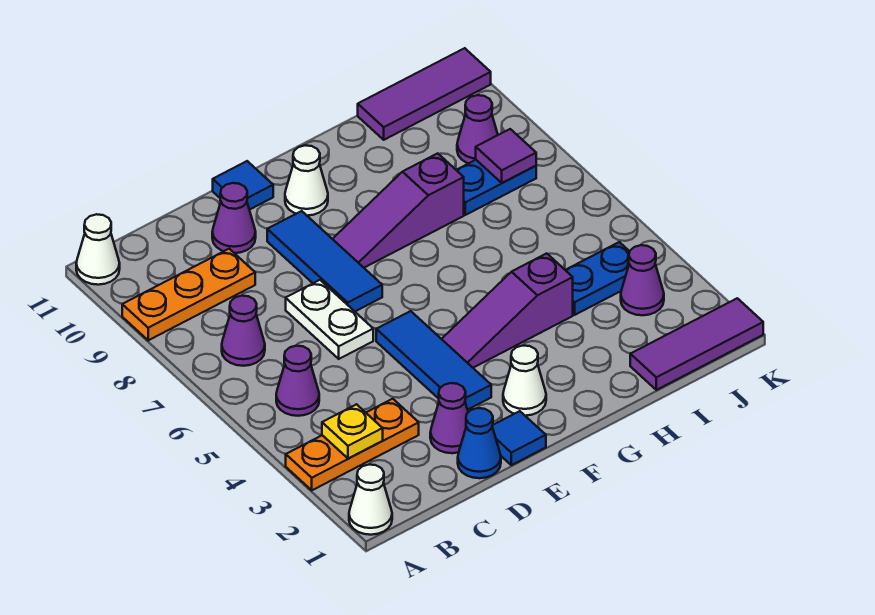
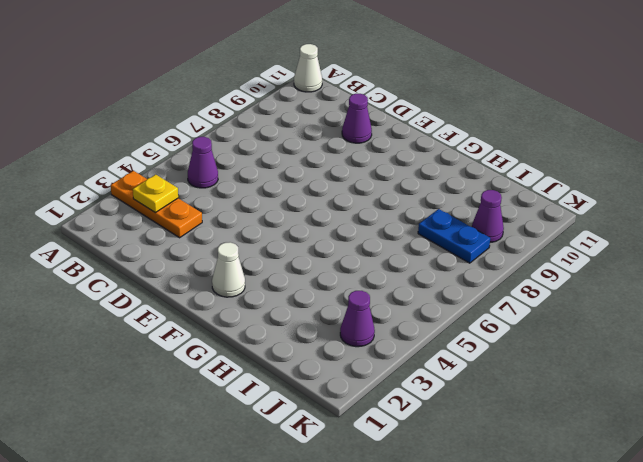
none -> white 1x1 cone [349,465,392,535]
none -> orange 1x3 plate [122,249,255,340]
none -> purple 1x1 cone [222,296,265,366]

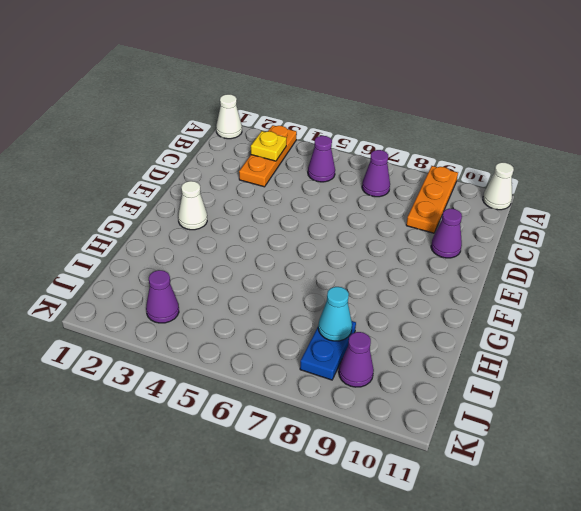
cyan 1x1 cone [318,287,352,341] -> none
none -> blue 1x1 cone [458,408,501,478]
none -> purple 1x1 cone [430,383,468,453]
none -> white 1x2 plate [286,280,373,359]

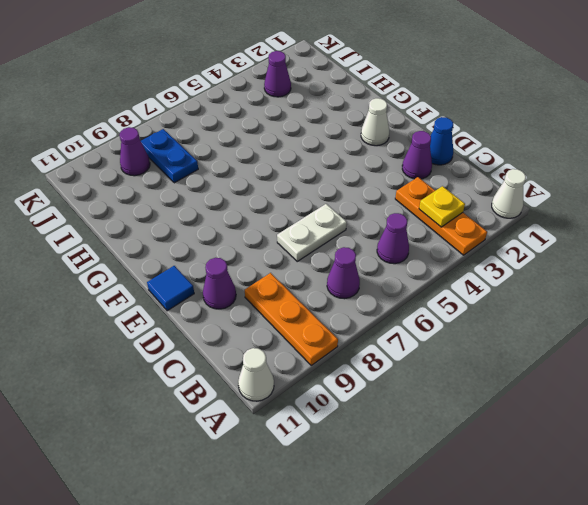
none -> blue 1x1 tile [492,411,546,465]
none -> blue 1x3 tile [376,311,491,410]
none -> blue 1x3 tile [267,211,382,311]

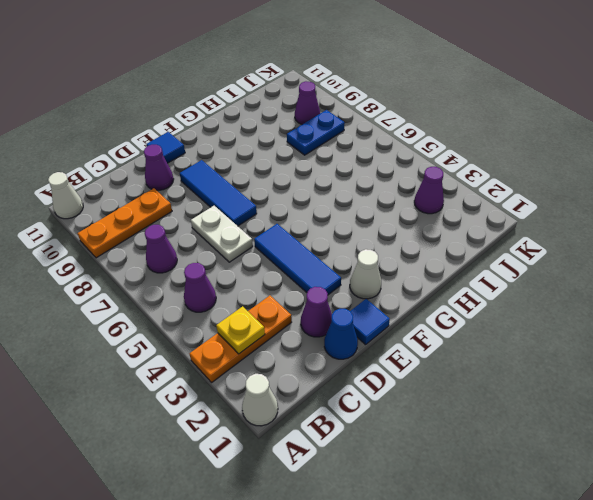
none -> purple 1x3 slope [442,253,573,368]
none -> purple 1x3 slope [333,153,464,268]
none -> white 1x1 cone [285,145,328,216]

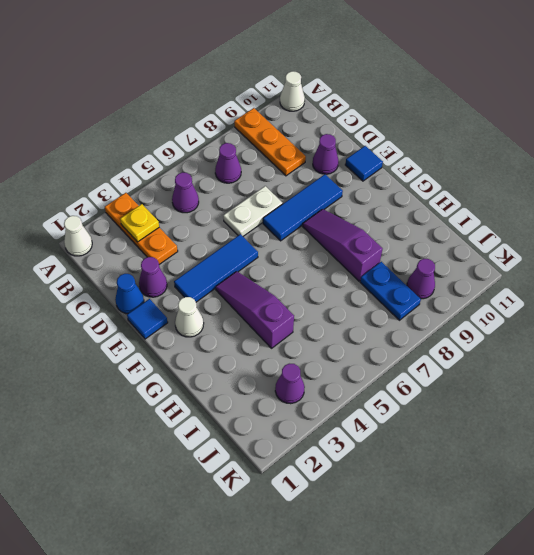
none -> white 1x1 cone [285,145,328,216]
none -> purple 1x3 tile [630,298,763,390]
none -> blue 1x2 plate [566,242,630,315]

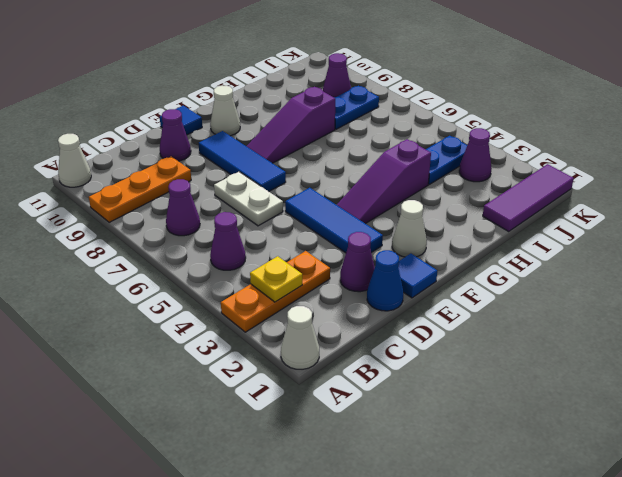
none -> purple 1x3 tile [358,48,491,140]
none -> purple 1x1 tile [476,129,536,183]

